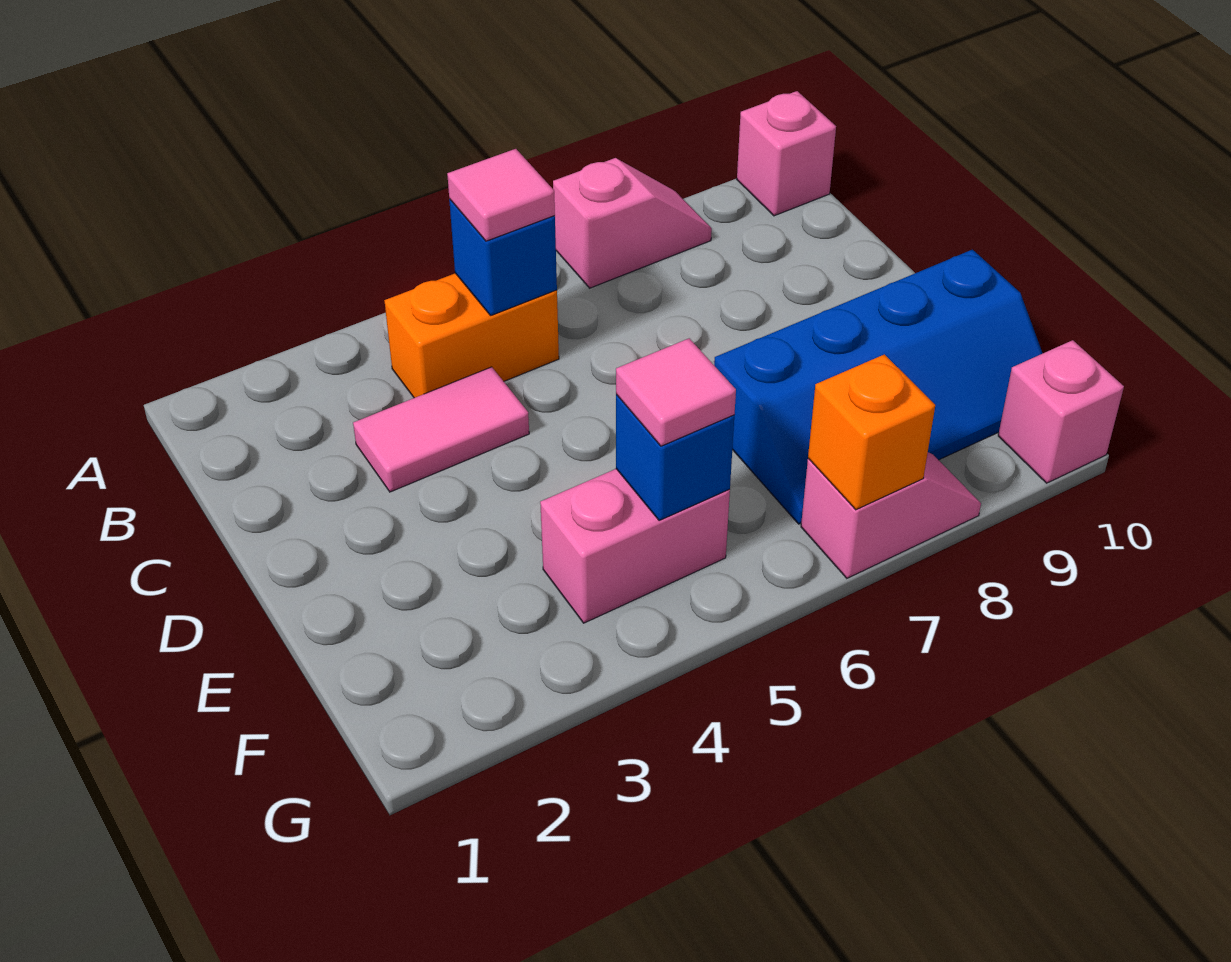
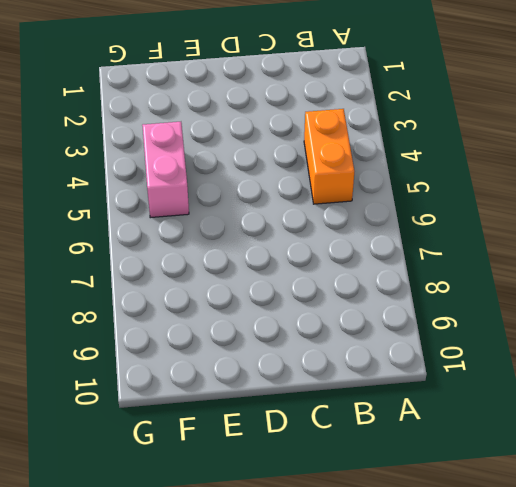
none -> pink 1x2 slope [553,158,712,288]
none -> pink 1x1 brick [737,91,836,216]
none -> pink 1x2 tile [353,367,529,492]

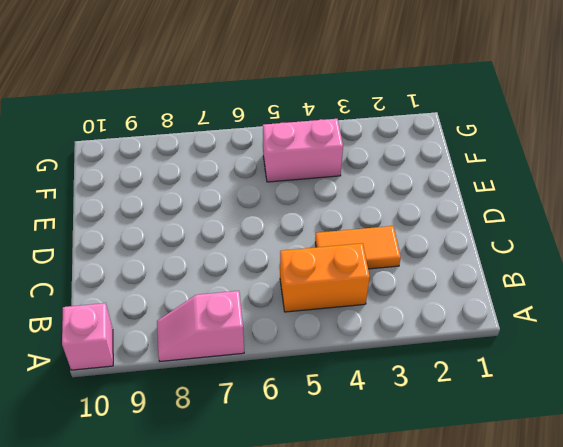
orange 1x2 tile [315,226,401,269] -> pink 1x2 tile [353,367,529,492]
none -> blue 2x4 slope [714,250,1043,524]
none -> pink 1x2 slope [801,452,981,578]
none -> pink 1x1 brick [998,340,1124,483]

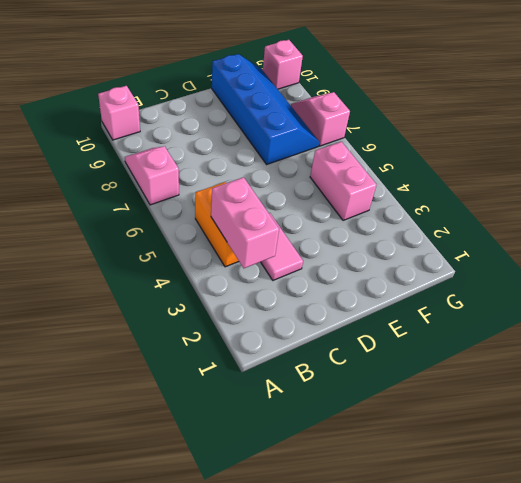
pink 1x2 brick [211,177,279,268] -> none
none -> blue 1x1 brick [449,199,557,316]
none -> blue 1x1 brick [616,394,734,521]
none -> orange 1x1 brick [808,354,935,510]

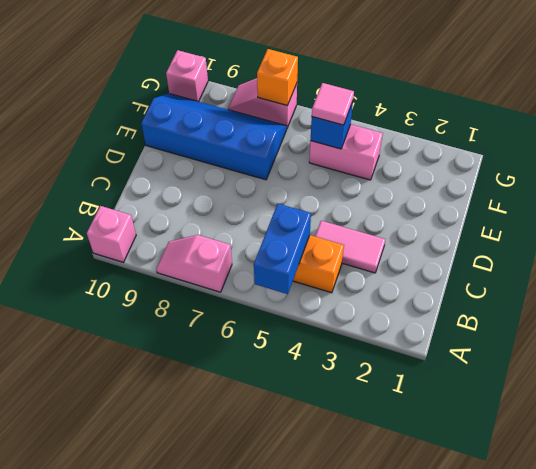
blue 1x2 brick [254,204,311,294] -> blue 1x1 brick [449,199,557,316]
none -> pink 1x1 tile [447,149,555,241]

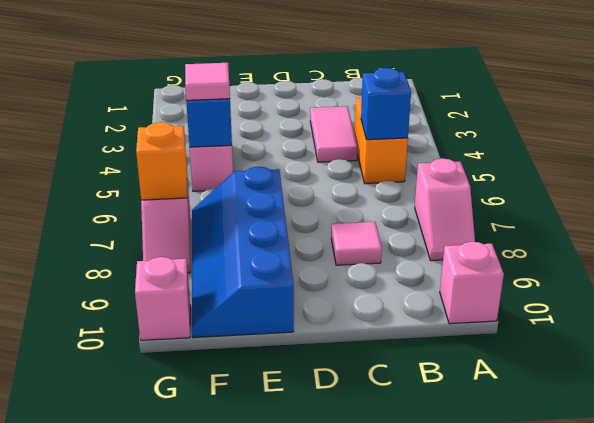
pink 1x1 tile [331,222,382,265] -> pink 1x1 tile moved to [447,149,555,241]

